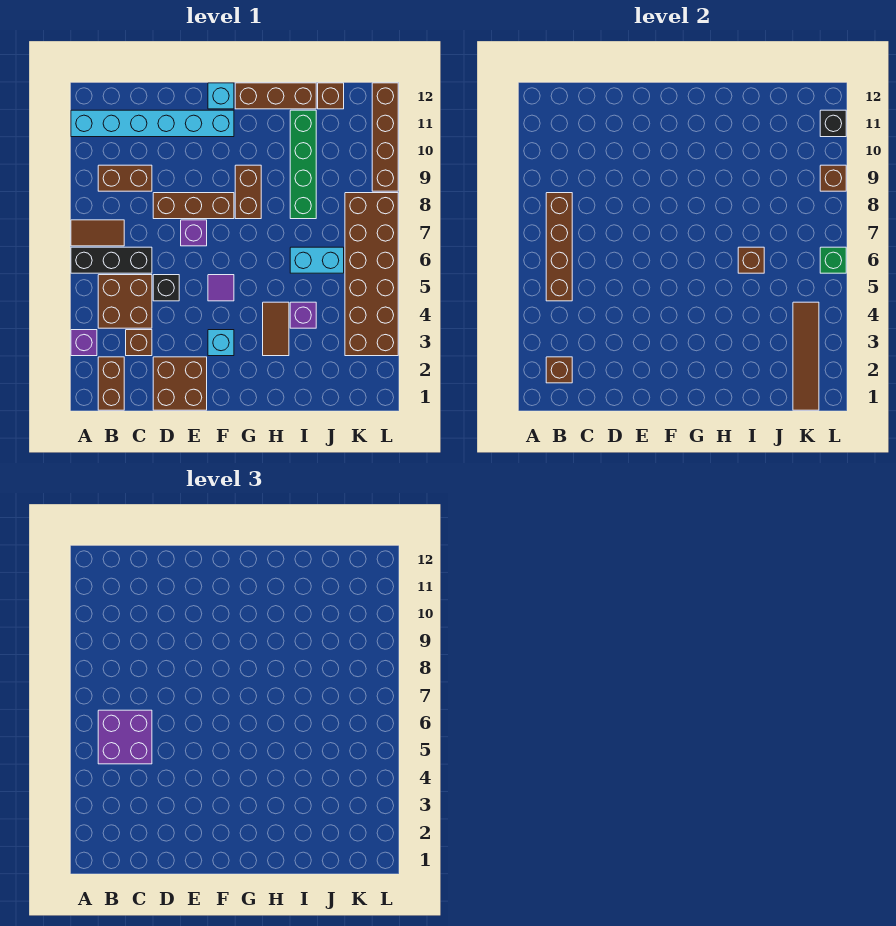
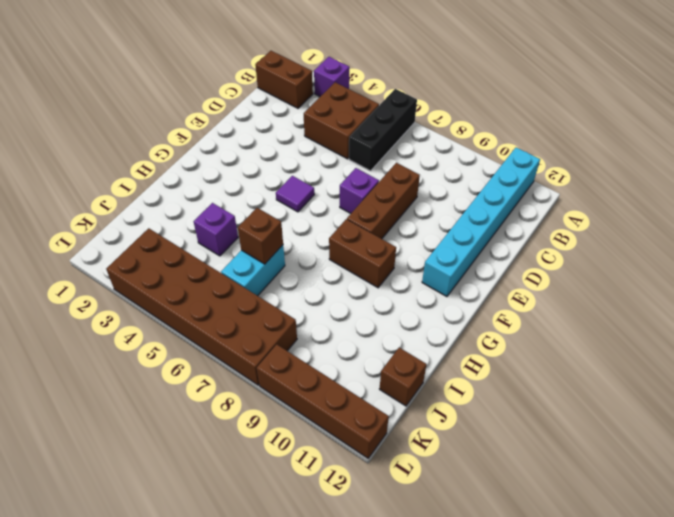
none -> brown 1x2 tile [71,220,124,246]
none -> brown 1x2 brick [98,165,152,191]
none -> brown 1x1 brick [126,330,152,356]
none -> brown 2x2 brick [153,357,207,410]

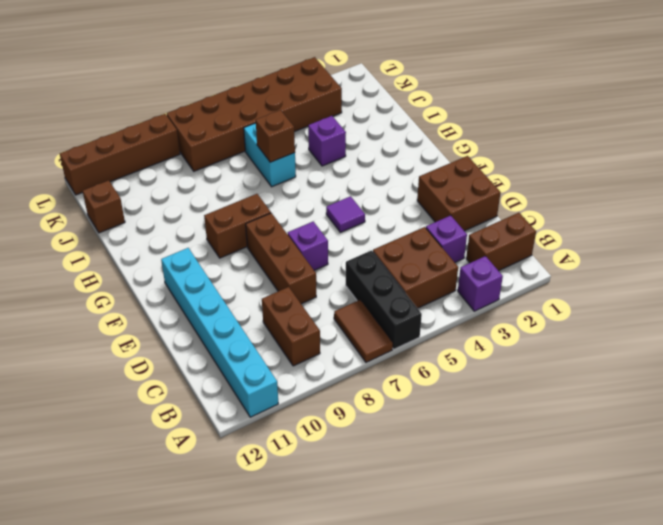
purple 1x1 brick [426,215,467,262] -> brown 1x1 brick [126,330,152,356]
none -> black 1x1 brick [153,275,179,301]
none -> cyan 1x1 brick [208,330,234,356]
none -> cyan 1x1 brick [208,83,234,109]
none -> brown 1x3 brick [235,83,316,109]

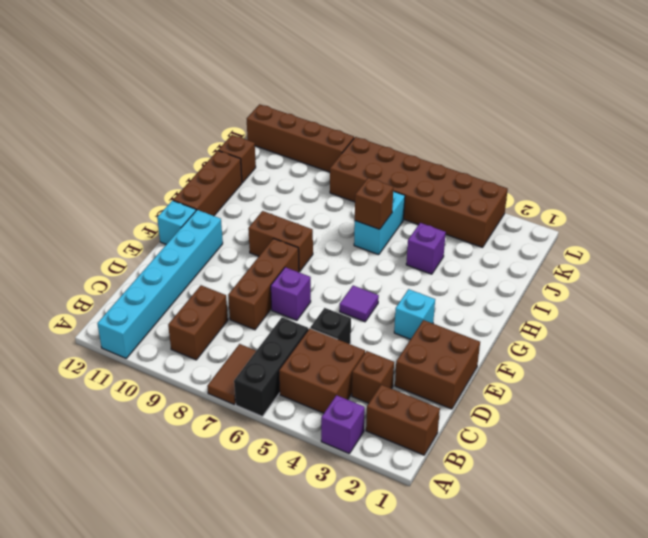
none -> brown 1x2 tile [263,302,289,356]
none -> green 1x4 brick [290,110,316,219]
none -> brown 1x1 brick [546,357,572,383]
none -> brown 1x4 brick [546,193,572,301]

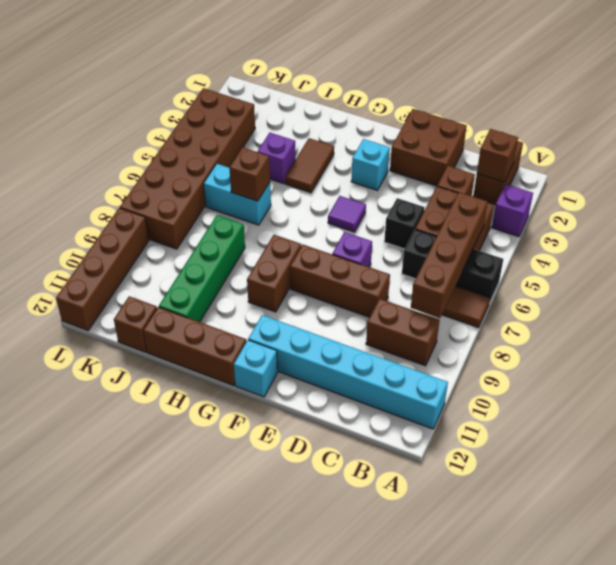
none -> brown 1x4 tile [793,302,819,410]
none -> green 1x1 brick [820,247,846,273]
none -> brown 1x1 brick [820,165,846,191]
none -> black 1x1 brick [820,110,846,137]

